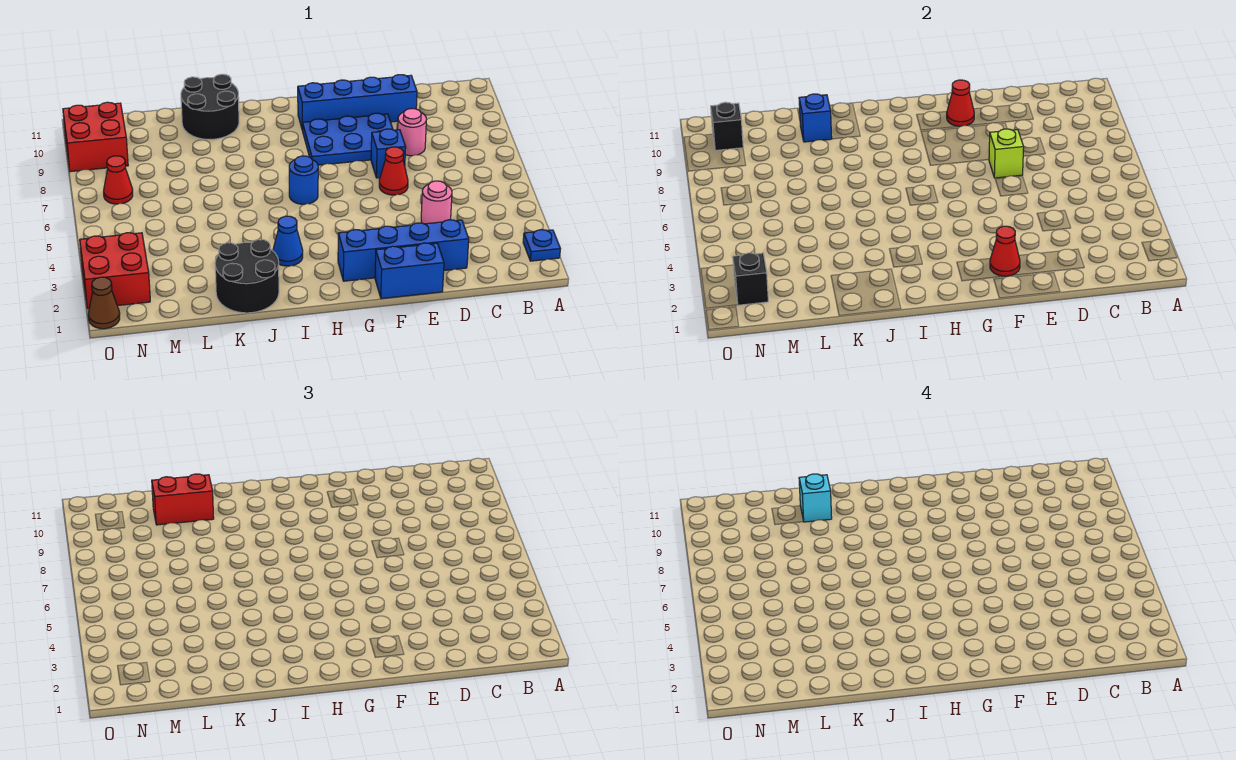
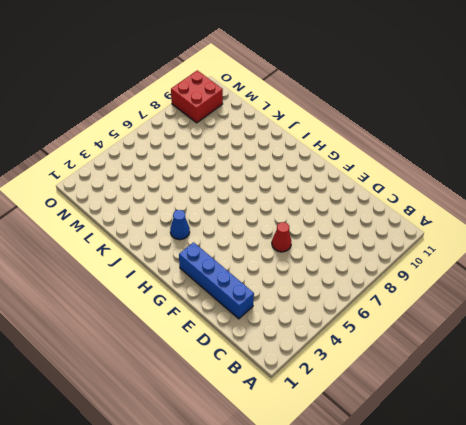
none -> blue 1x1 plate [523,230,560,261]
none -> pink 1x1 round brick [421,181,452,224]
none -> pink 1x1 round brick [398,109,426,156]

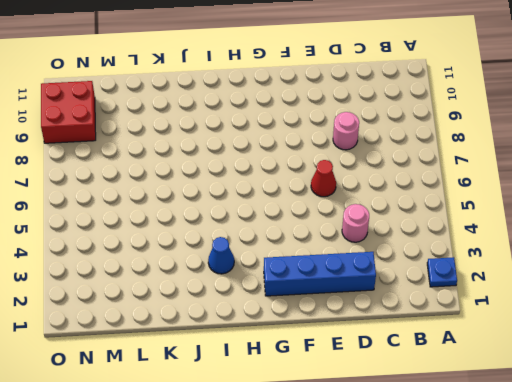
none -> blue 1x4 brick [298,75,417,130]
none -> blue 1x2 brick [375,243,444,299]
none -> blue 1x1 brick [371,129,406,178]

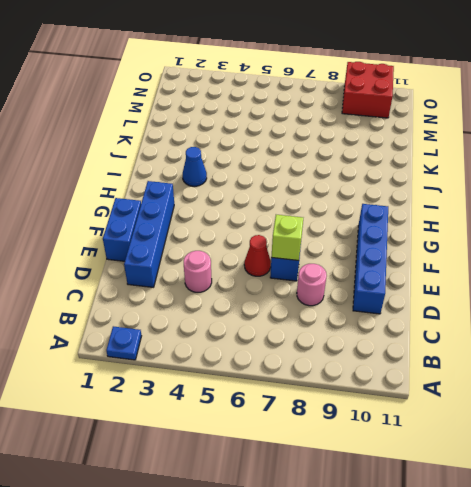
none -> blue 2x3 plate [303,113,393,165]
none -> blue 1x1 round brick [289,156,318,204]
none -> black 2x2 round brick [215,240,279,313]

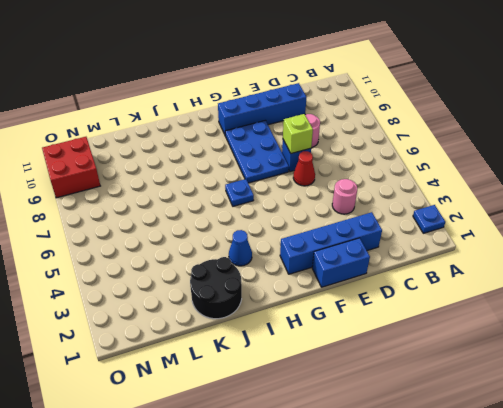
blue 2x3 plate [225,120,289,183] -> blue 2x3 plate turned to [303,113,393,165]
blue 1x1 plate [225,179,254,206] -> blue 1x1 round brick [289,156,318,204]
none -> black 2x2 round brick [181,74,239,140]
none -> red 2x2 brick [80,233,150,309]
none -> red 1x1 cone [104,156,133,204]

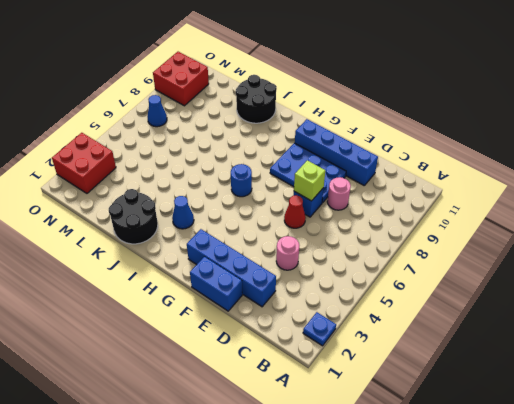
blue 1x1 cone [147,95,167,127] -> red 1x1 cone [104,156,133,204]
none -> brown 1x1 cone [88,277,120,329]
none -> red 1x1 cone [990,226,1020,276]
none -> red 1x1 cone [947,80,974,126]

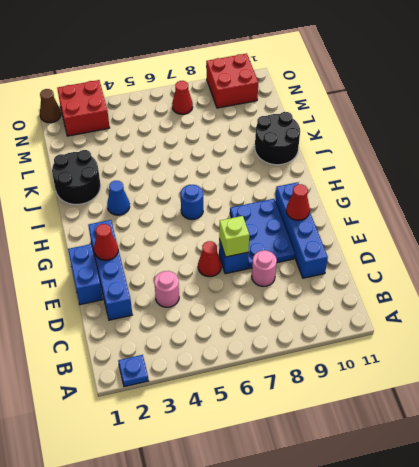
none -> blue 1x1 brick [799,94,832,142]
none -> black 1x1 brick [733,253,768,305]
none -> black 1x1 brick [711,102,743,151]

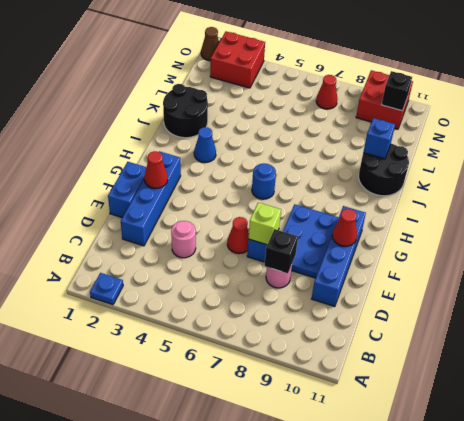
black 1x1 brick [264,229,298,273] -> black 1x1 brick moved to [733,253,768,305]
none -> red 1x2 brick [152,474,214,525]
none -> cyan 1x1 brick [799,474,832,522]

